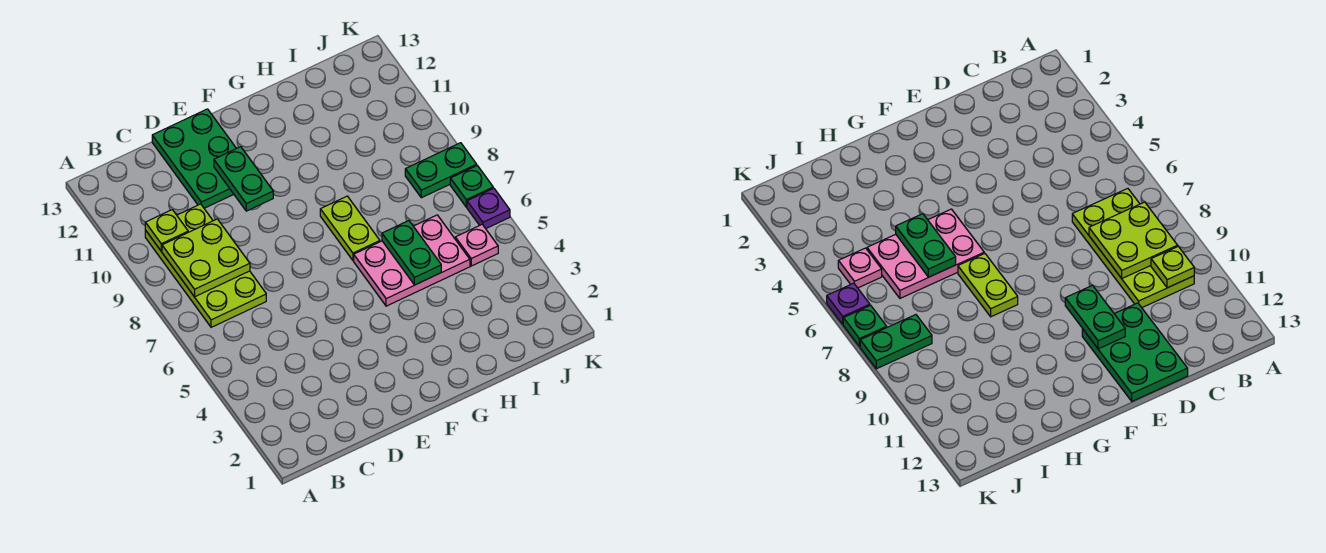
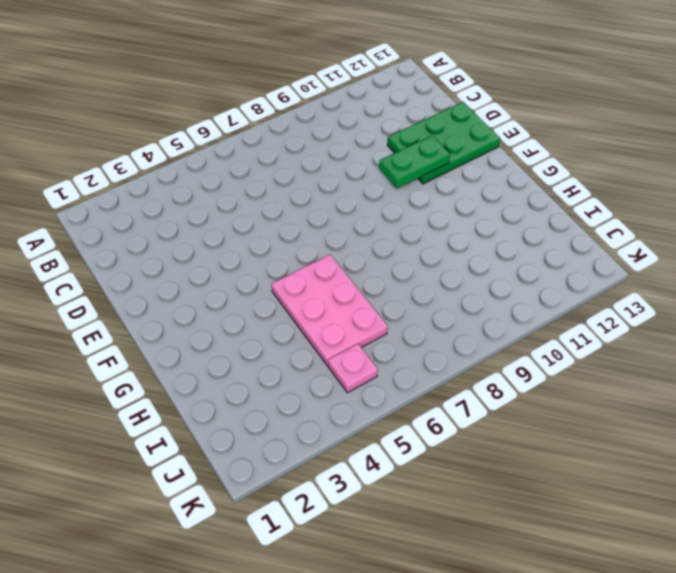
none -> lime 2x4 plate [145,204,266,327]
none -> lime 1x2 plate [320,196,380,260]
none -> green 1x2 plate [405,143,477,198]

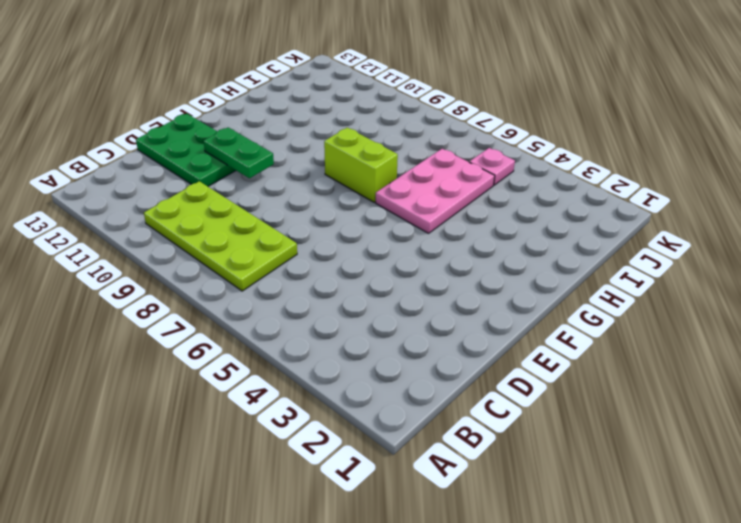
lime 1x2 brick [324,128,398,202] -> lime 1x2 plate [320,196,380,260]
none -> green 1x2 plate [405,143,477,198]
none -> purple 1x1 plate [467,188,510,229]
none -> green 1x1 plate [450,166,493,207]

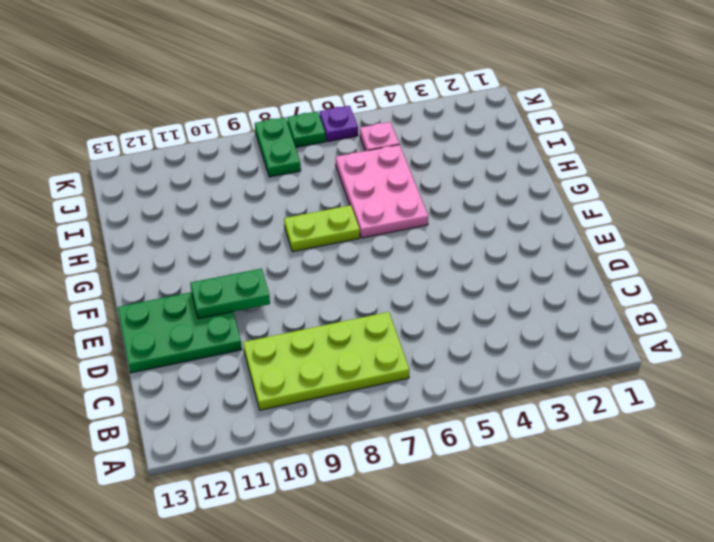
none -> lime 2x2 plate [162,219,250,297]
none -> lime 1x1 plate [145,210,188,251]
none -> green 1x2 plate [382,221,441,285]

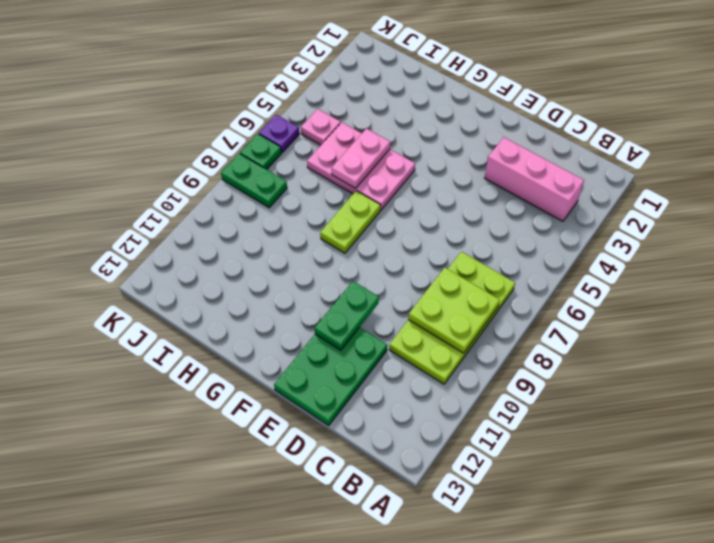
pink 1x3 brick [485,137,584,221] -> none
pink 1x2 plate [332,128,390,188] -> green 1x2 plate [382,221,441,285]
none -> lime 1x1 plate [145,210,188,251]

